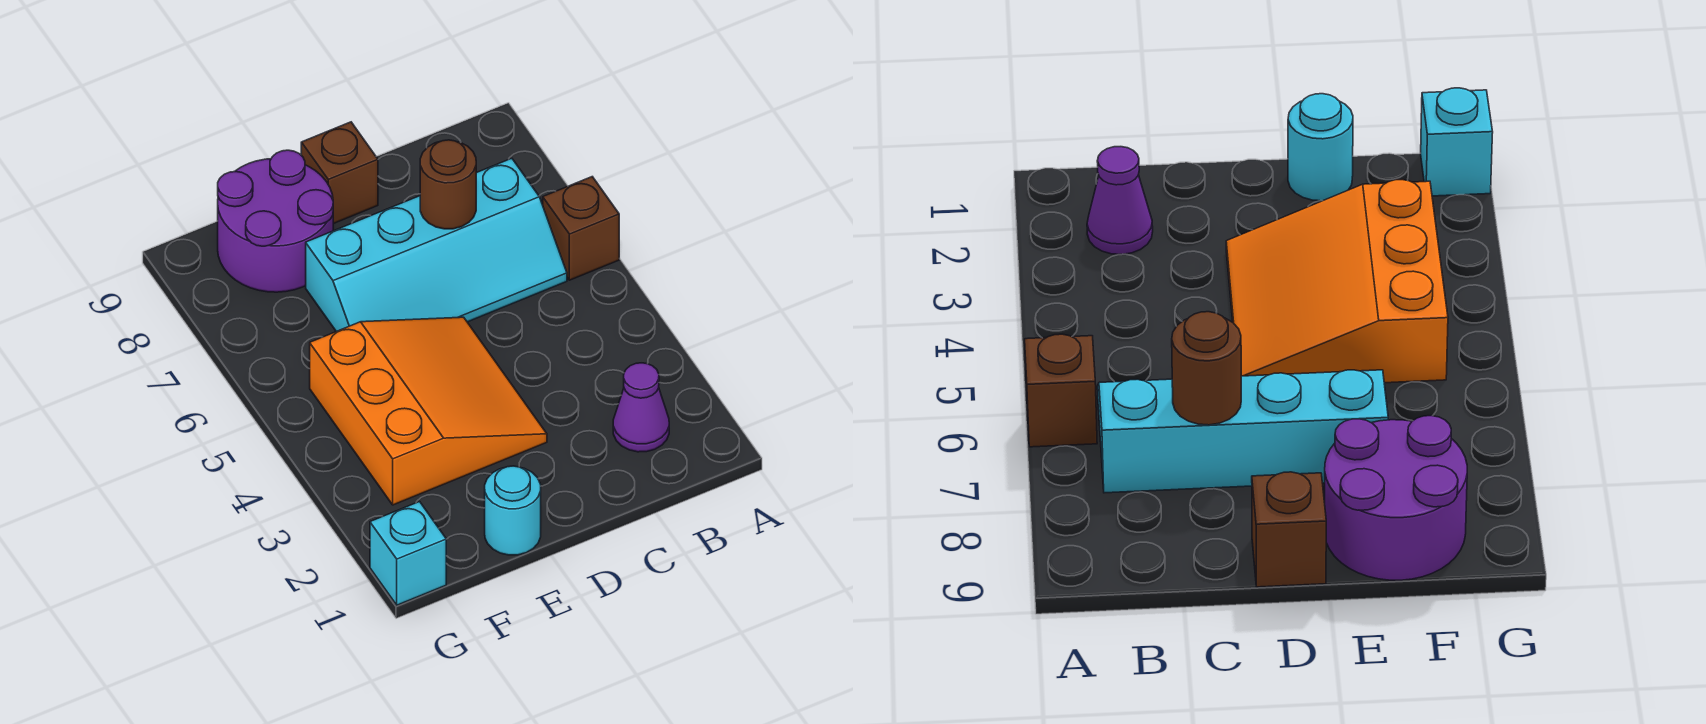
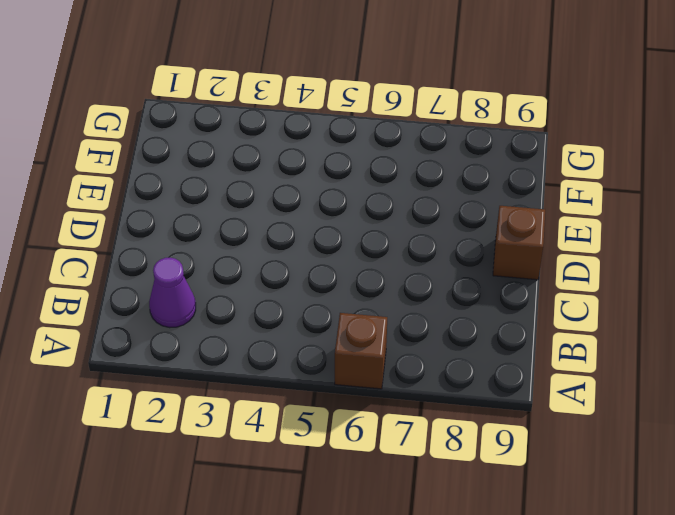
none -> cyan 2x4 slope [306,158,567,332]
none -> orange 3x3 slope [310,317,547,505]

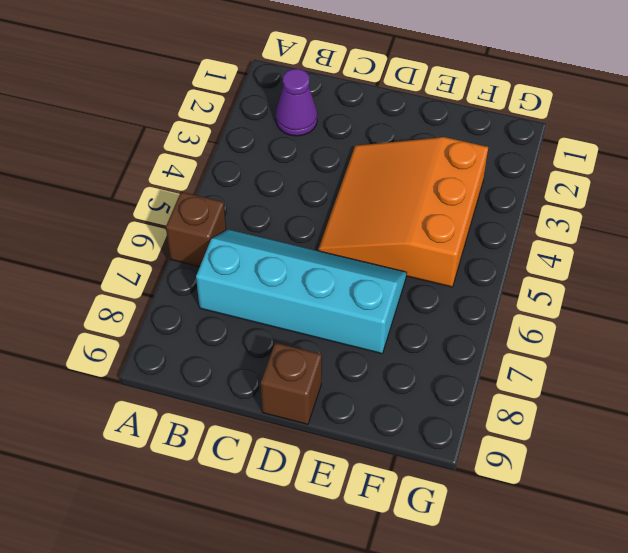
none -> cyan 1x1 round brick [485,466,541,555]
none -> purple 2x2 round brick [218,150,333,292]

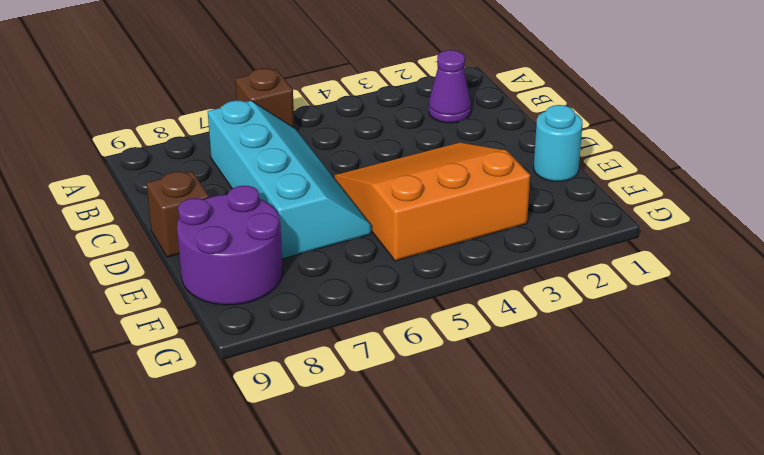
none -> cyan 1x1 brick [370,502,446,605]
none -> brown 1x1 round brick [420,140,476,229]

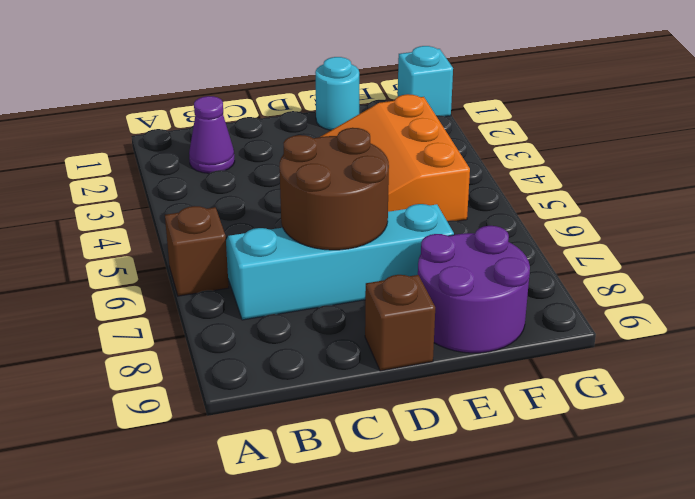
brown 2x2 round brick [279,128,389,250] -> brown 1x1 round brick [420,140,476,229]

